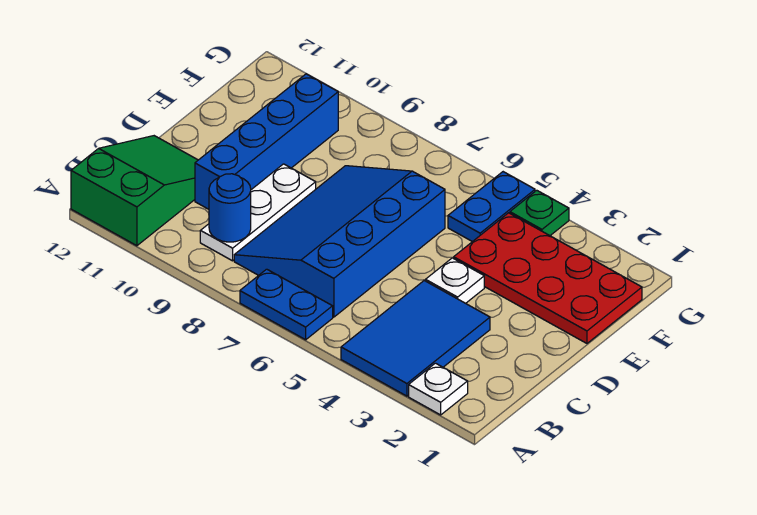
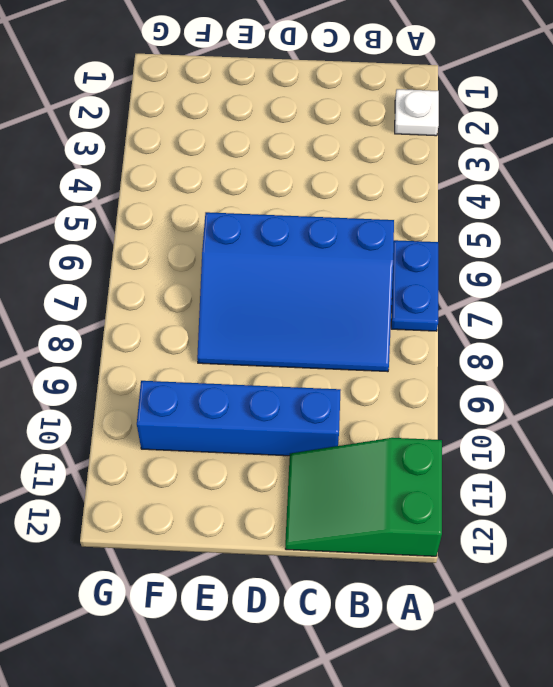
none -> blue 2x3 tile [341,281,490,396]
none -> white 1x3 plate [200,164,316,261]
none -> white 1x1 plate [426,258,484,303]

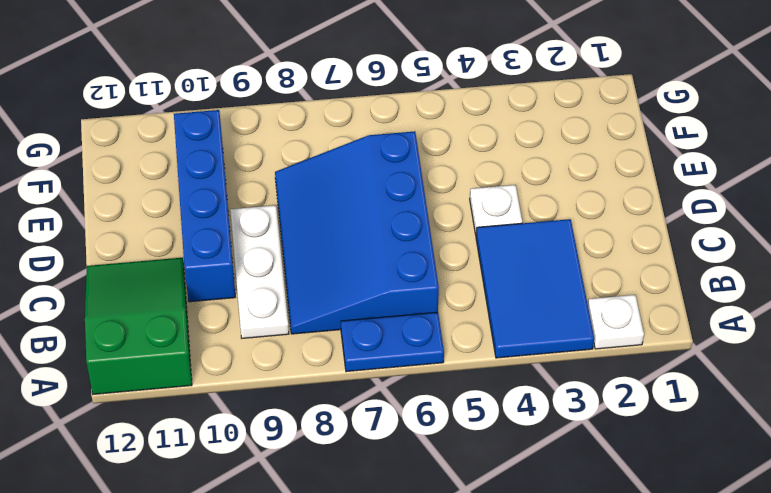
none -> red 2x4 plate [454,213,642,343]
none -> blue 1x2 plate [448,172,535,242]
none -> green 1x1 plate [510,190,569,236]

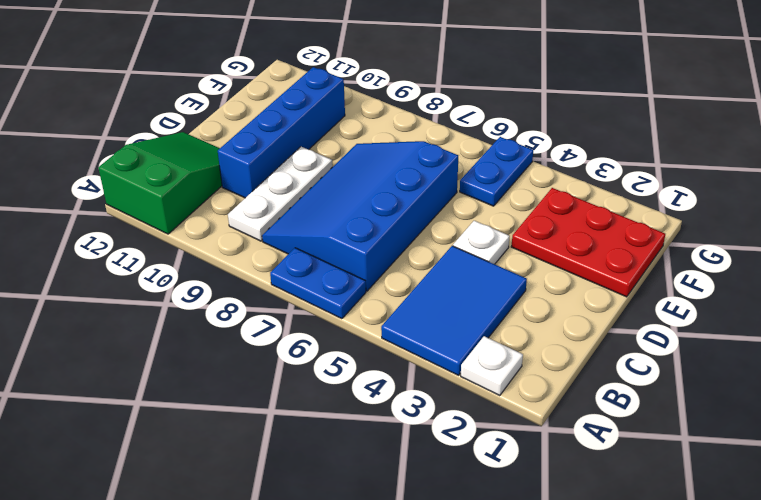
red 2x3 plate [511,188,665,297] -> red 2x4 plate [454,213,642,343]
none -> green 1x1 plate [510,190,569,236]
none -> blue 1x1 round brick [209,174,251,242]

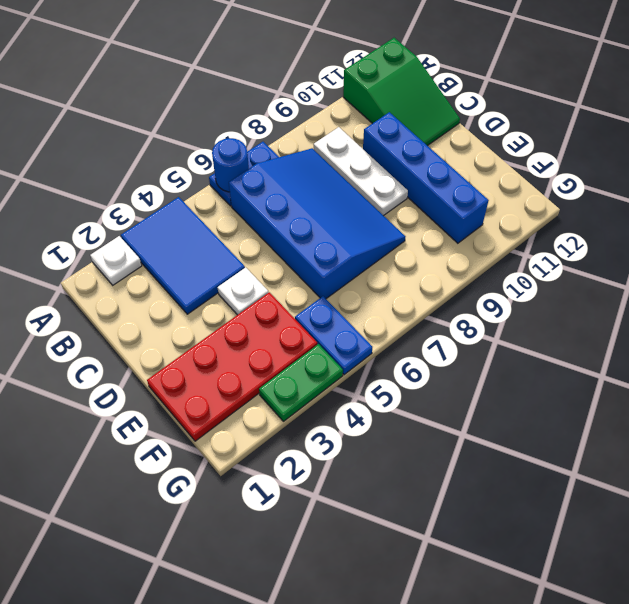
blue 1x1 round brick [212,138,249,192] -> blue 1x1 round brick moved to [209,174,251,242]
green 1x2 plate [259,344,343,421] -> green 1x1 plate [510,190,569,236]

